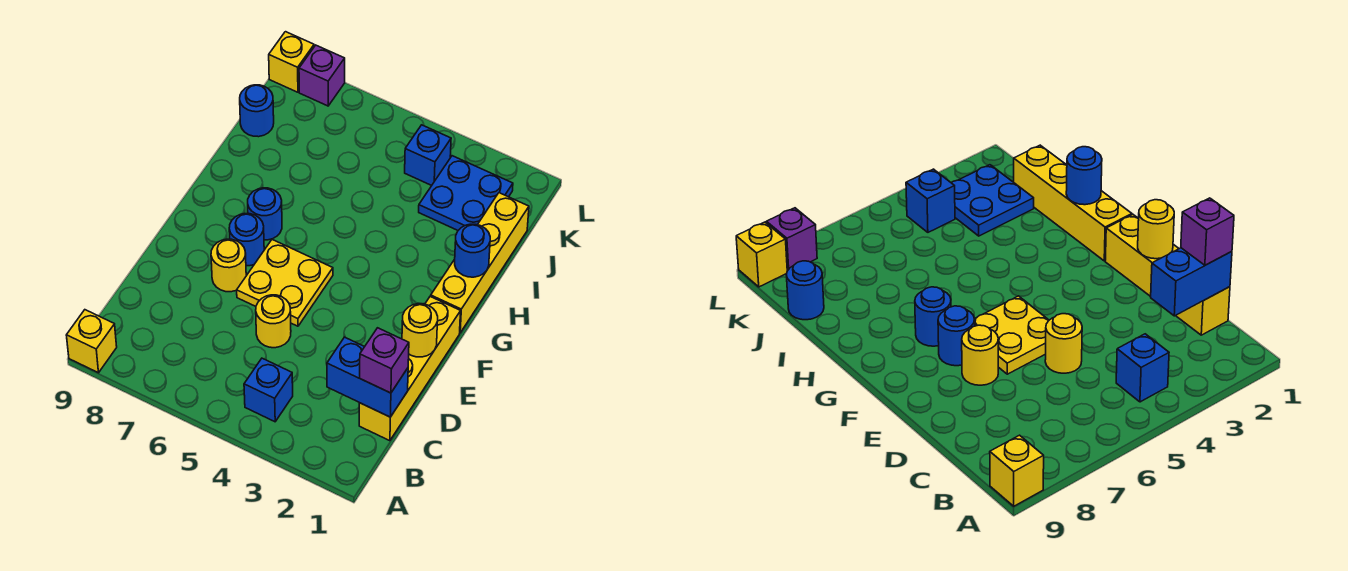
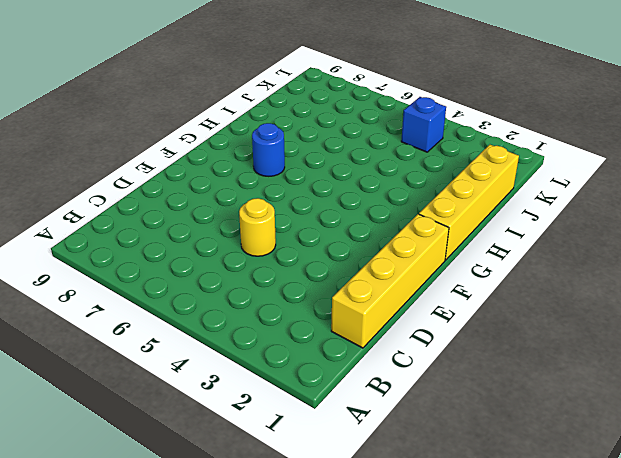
none -> yellow 1x1 brick [66,310,117,373]
none -> blue 1x1 brick [244,358,293,422]
none -> yellow 2x2 plate [237,240,333,326]

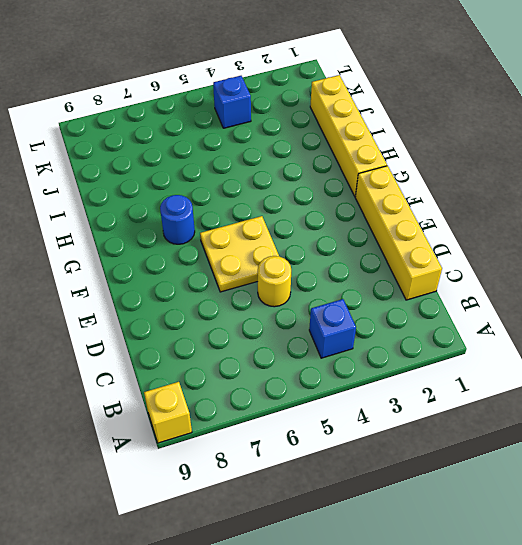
none -> yellow 1x1 round brick [211,239,246,292]
none -> blue 1x1 round brick [229,214,264,266]
none -> blue 2x2 plate [419,156,513,230]

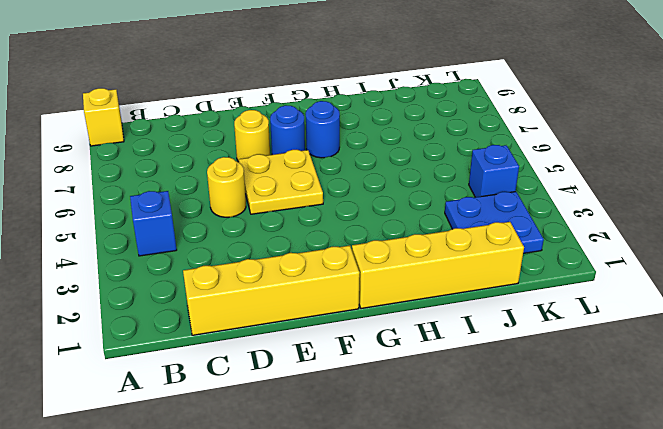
none -> blue 1x1 round brick [240,85,274,137]
none -> purple 1x1 brick [299,45,345,106]
none -> yellow 1x1 brick [269,32,314,92]

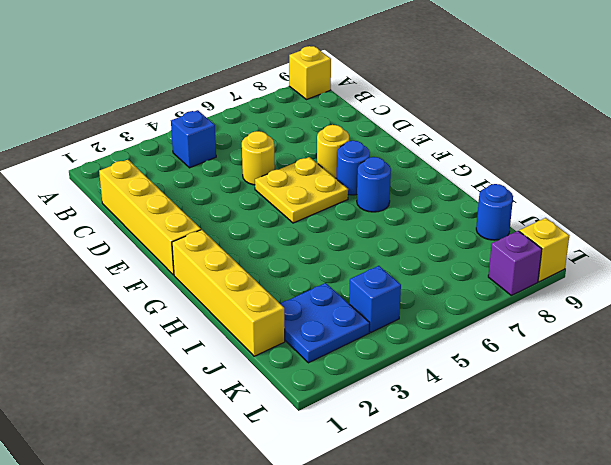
none -> blue 1x2 brick [327,337,408,417]
none -> yellow 1x1 round brick [402,304,438,357]
none -> blue 1x1 round brick [455,224,490,277]

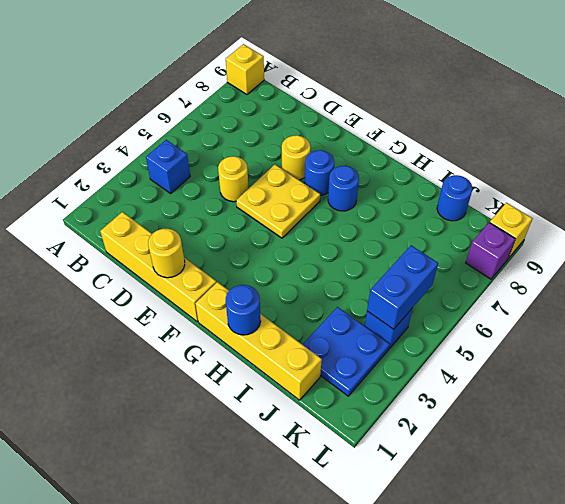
blue 1x2 brick [367,245,438,329] -> blue 1x2 brick moved to [327,337,408,417]
none -> purple 1x1 brick [360,328,409,393]

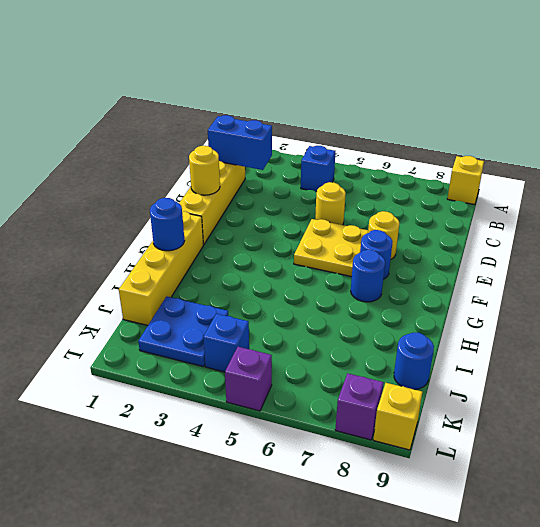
purple 1x1 brick [225,347,272,411] -> purple 1x1 brick moved to [360,328,409,393]

